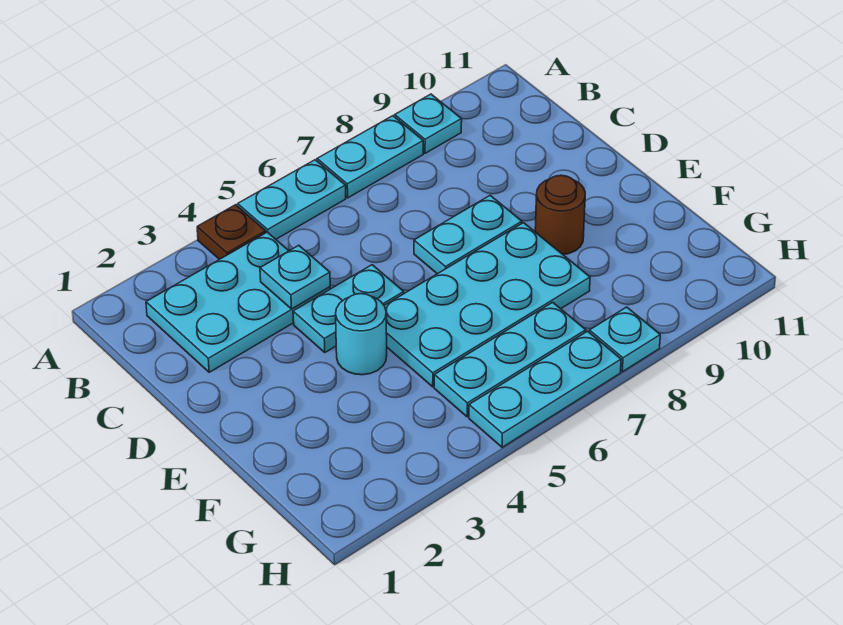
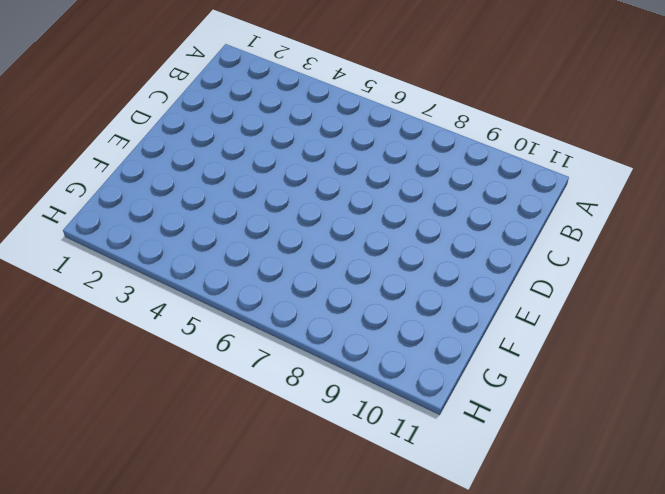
none -> brown 1x1 plate [197,205,266,259]
none -> cyan 1x2 plate [238,160,346,239]
none -> cyan 1x2 plate [317,116,423,198]

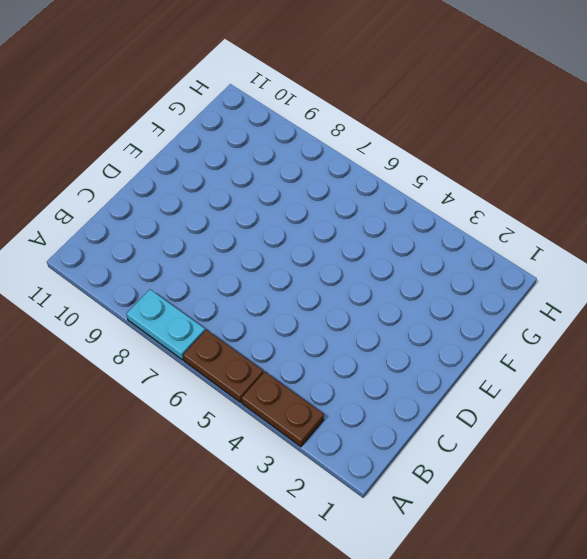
brown 1x2 plate [242,372,324,447] -> brown 1x1 plate [197,205,266,259]
brown 1x2 plate [183,330,263,402] -> cyan 1x2 plate [238,160,346,239]
none -> cyan 1x1 plate [395,94,462,153]
none -> cyan 2x3 plate [146,232,330,372]
none -> cyan 1x2 plate [293,265,404,352]

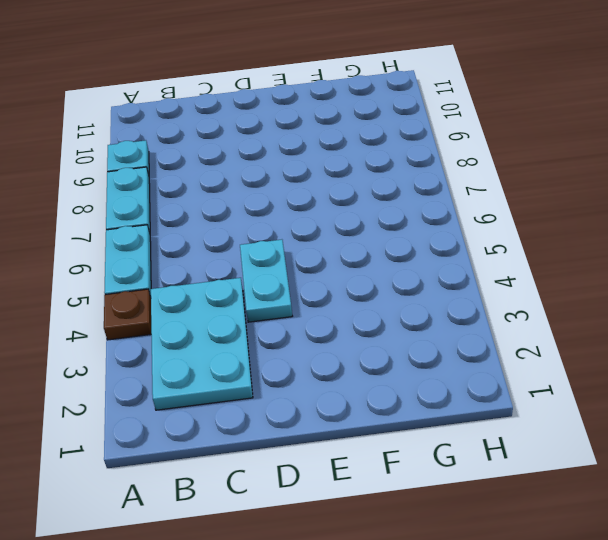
none -> cyan 1x2 plate [414,195,522,274]
none -> cyan 1x1 round brick [336,294,387,375]
none -> cyan 2x4 plate [384,223,590,387]

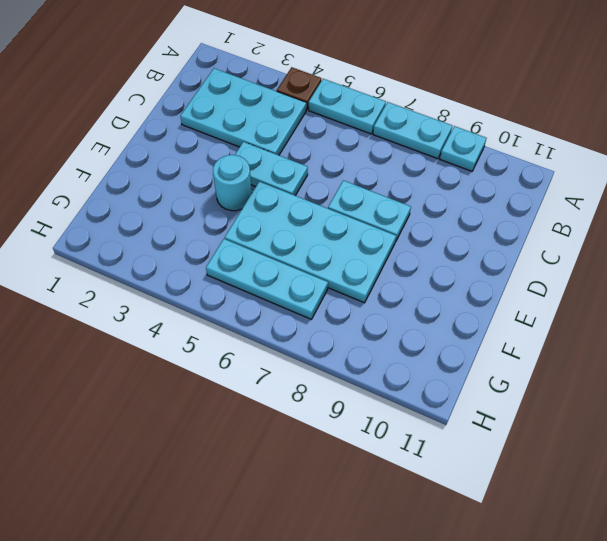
none -> brown 1x1 round brick [535,175,585,255]
none -> cyan 1x3 plate [469,331,621,447]
none -> cyan 1x1 plate [589,307,660,372]

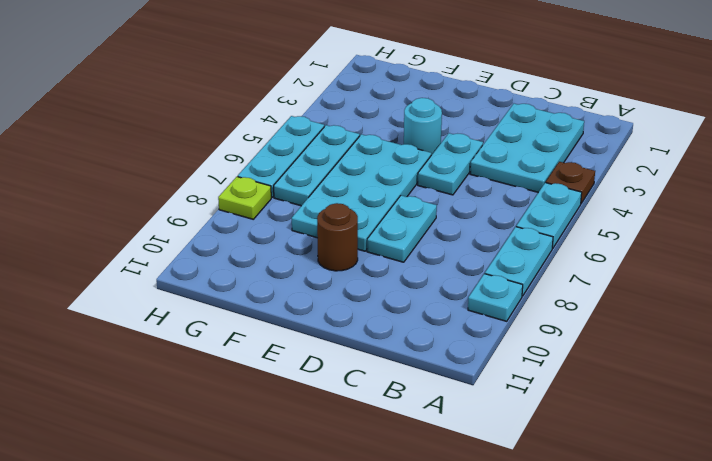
lime 1x1 plate [218,177,271,219] -> cyan 1x1 plate [589,307,660,372]
none -> cyan 1x1 plate [260,245,330,309]

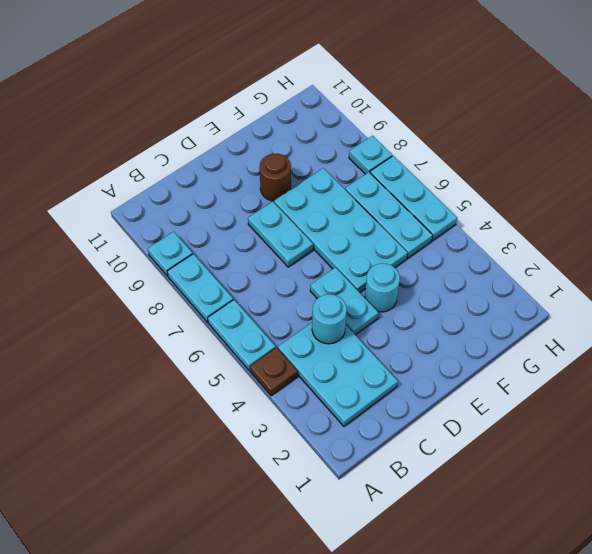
cyan 1x1 round brick [312,294,347,344] -> cyan 1x1 plate [260,245,330,309]

